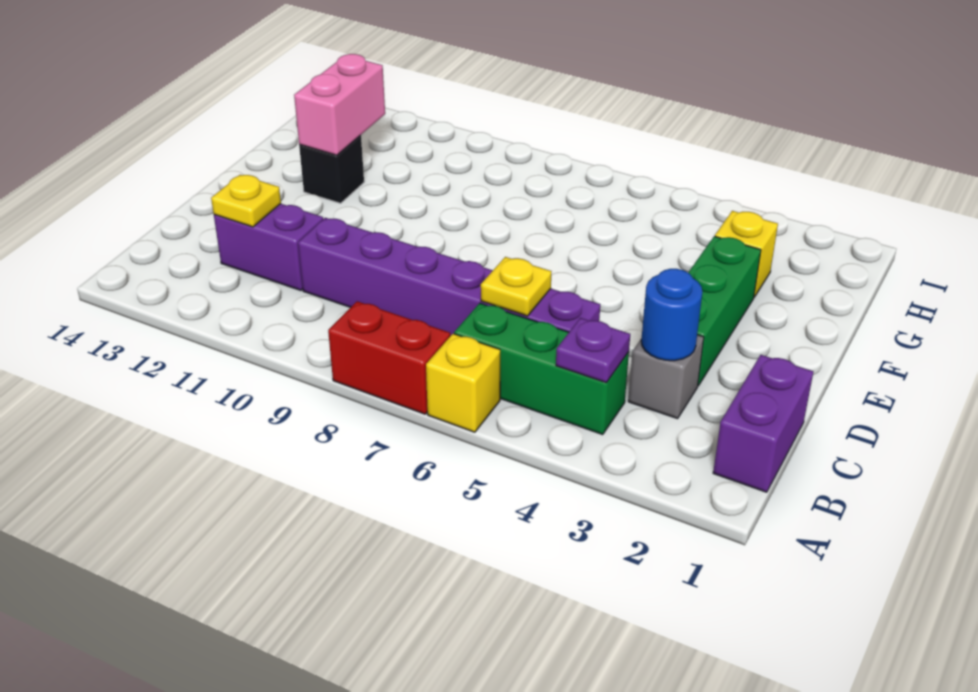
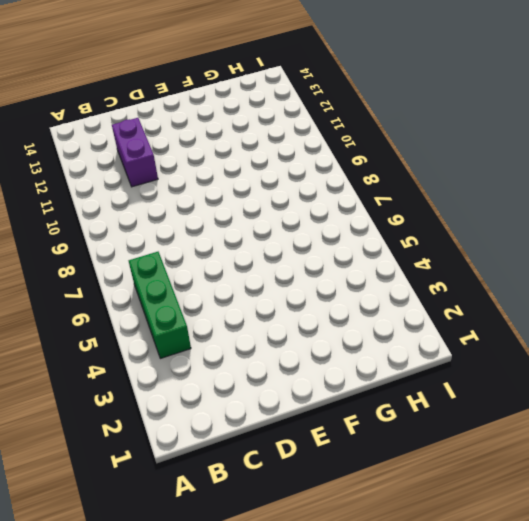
none -> yellow 1x1 brick [426,334,500,432]
none -> red 1x2 brick [328,301,451,414]
none -> purple 1x2 brick [713,355,813,492]

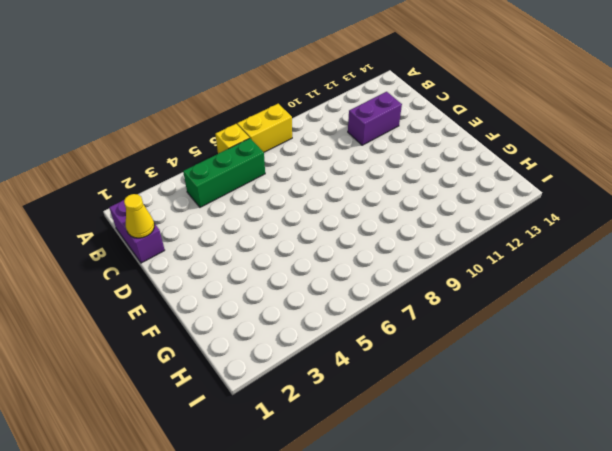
yellow 1x2 brick [237,104,292,152] -> red 1x2 brick [328,301,451,414]
yellow 1x1 cone [124,194,154,238] -> none
none -> grey 1x1 brick [628,335,704,419]
none -> purple 1x6 brick [298,218,600,335]
none -> green 1x3 brick [688,236,761,386]

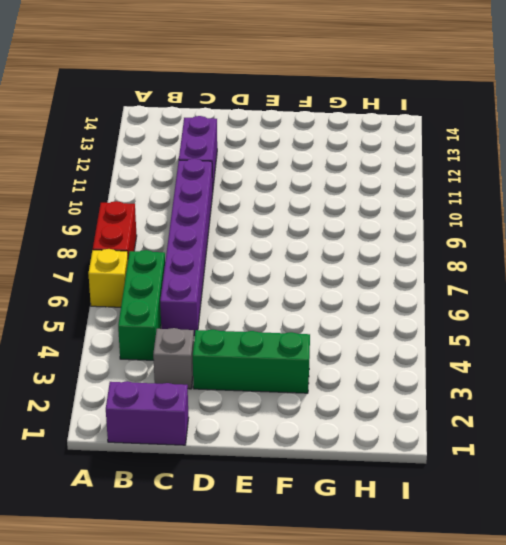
none -> black 1x1 brick [299,135,364,203]
none -> yellow 1x1 brick [715,211,778,297]
none -> purple 1x1 plate [556,318,630,382]

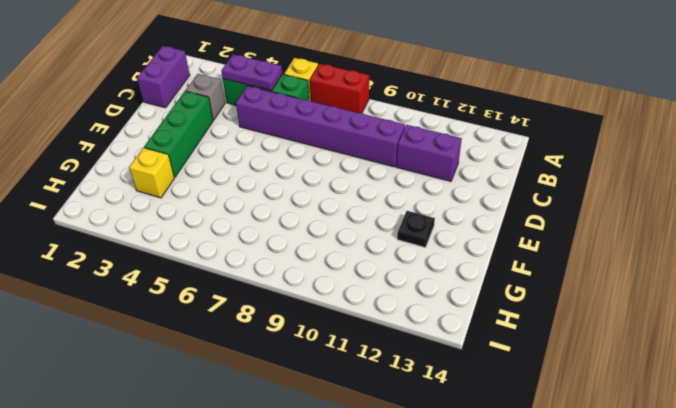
purple 1x2 plate [221,54,282,91] -> purple 1x1 plate [556,318,630,382]
black 1x1 plate [397,211,435,247] -> black 1x1 brick [299,135,364,203]
none -> blue 1x1 round brick [641,269,702,361]
none -> yellow 1x1 plate [481,257,551,316]
none -> yellow 1x1 plate [211,175,281,227]

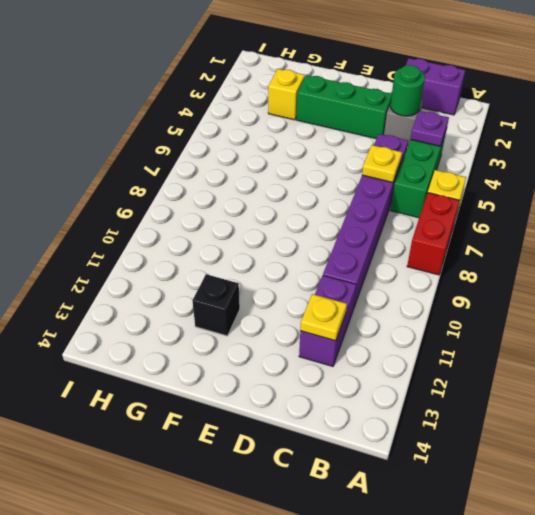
green 1x1 round brick [390,65,425,116] -> blue 1x1 round brick [641,269,702,361]
none -> pink 1x2 brick [294,54,385,155]

